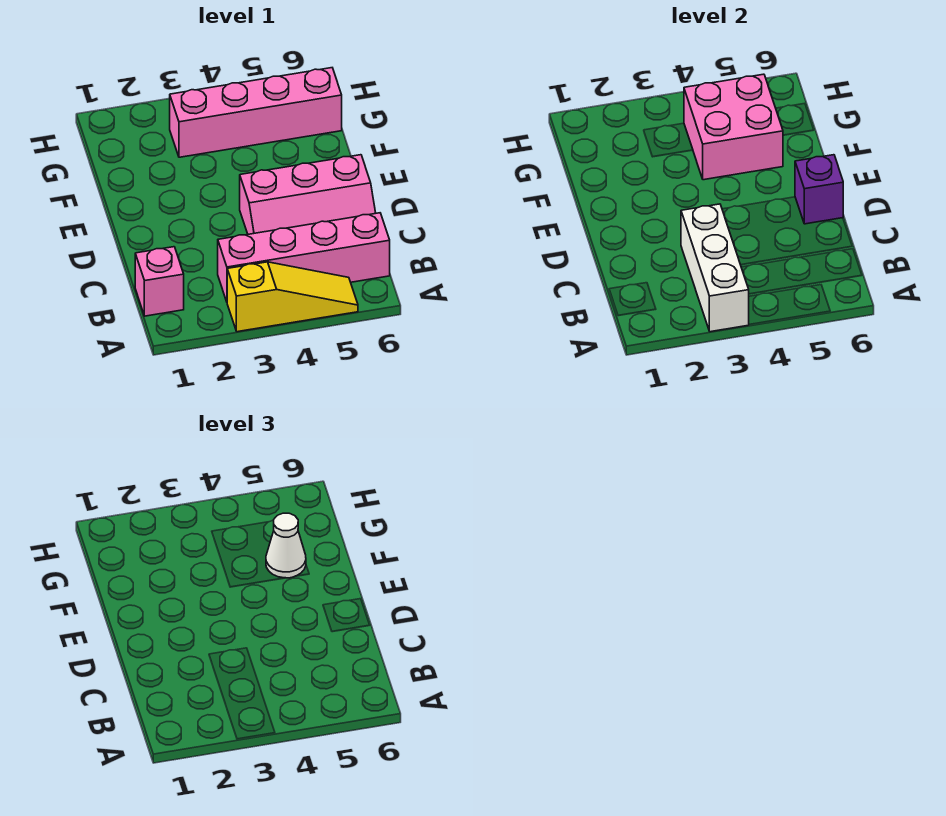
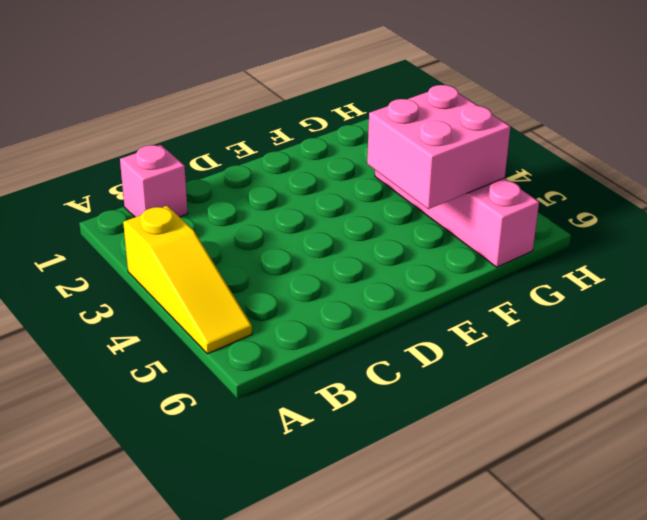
none -> pink 1x4 brick [218,213,390,302]
none -> pink 2x3 slope [240,155,376,234]

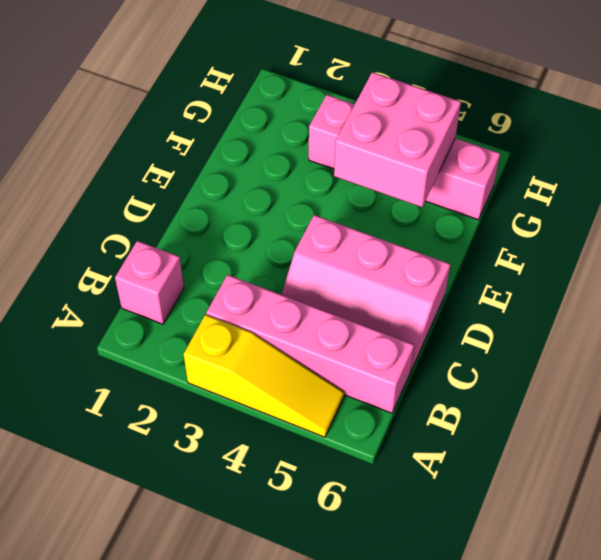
none -> white 1x3 brick [681,204,749,332]
none -> purple 1x1 brick [795,155,843,224]

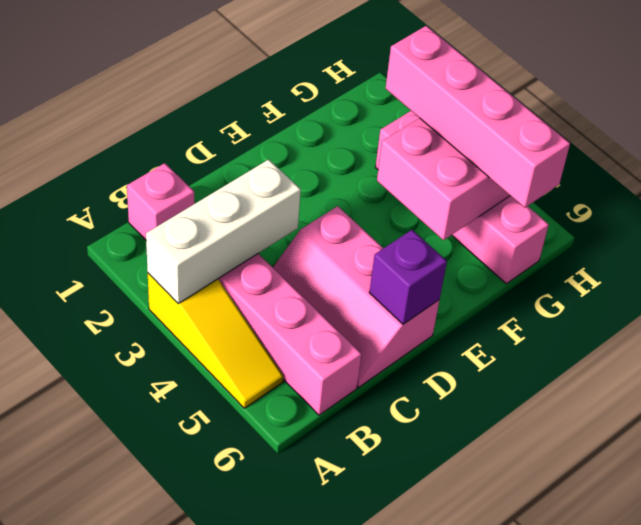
pink 1x4 brick [386,26,570,208] -> none
none -> white 1x1 cone [266,513,306,578]

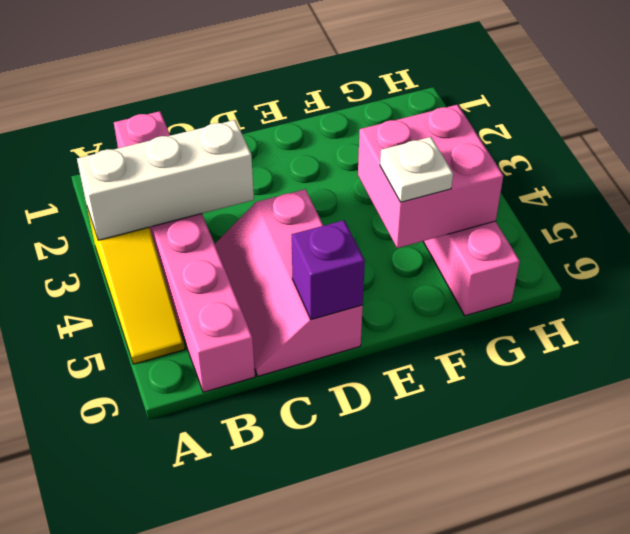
white 1x1 plate [380,137,453,202] -> white 1x1 cone [266,513,306,578]

